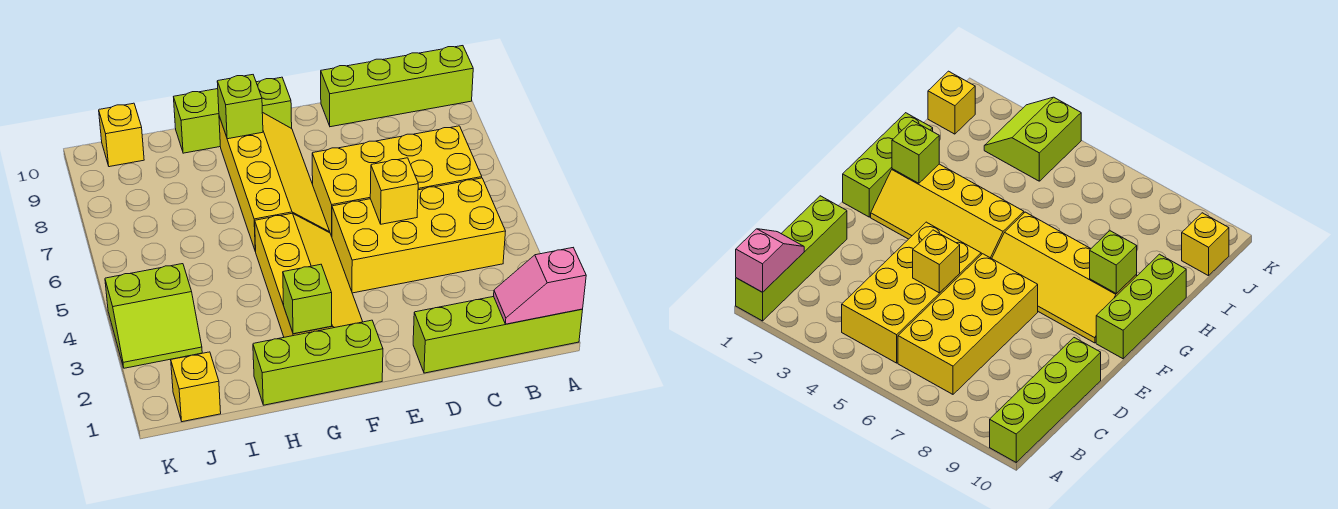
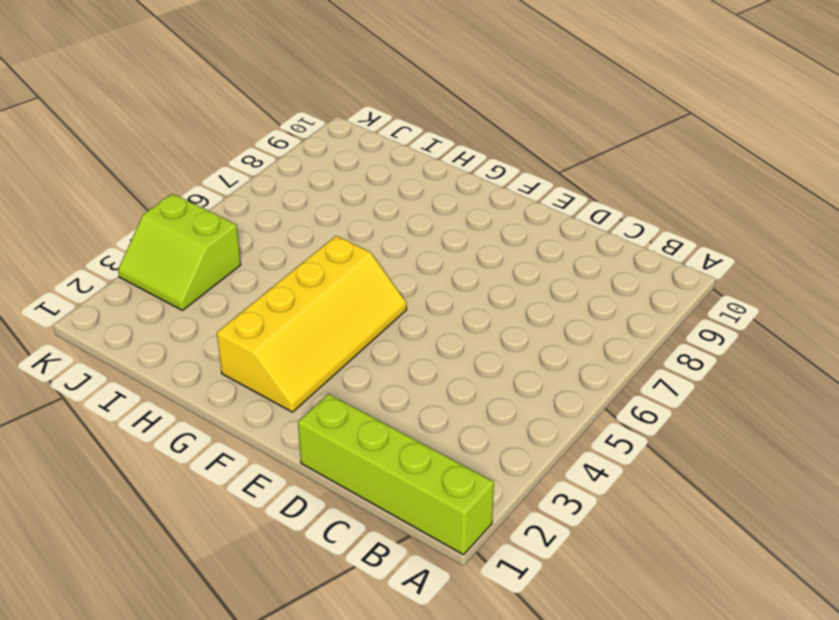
none -> lime 1x4 brick [321,46,473,127]
none -> yellow 2x4 brick [332,178,506,293]
none -> yellow 2x4 brick [312,126,482,236]

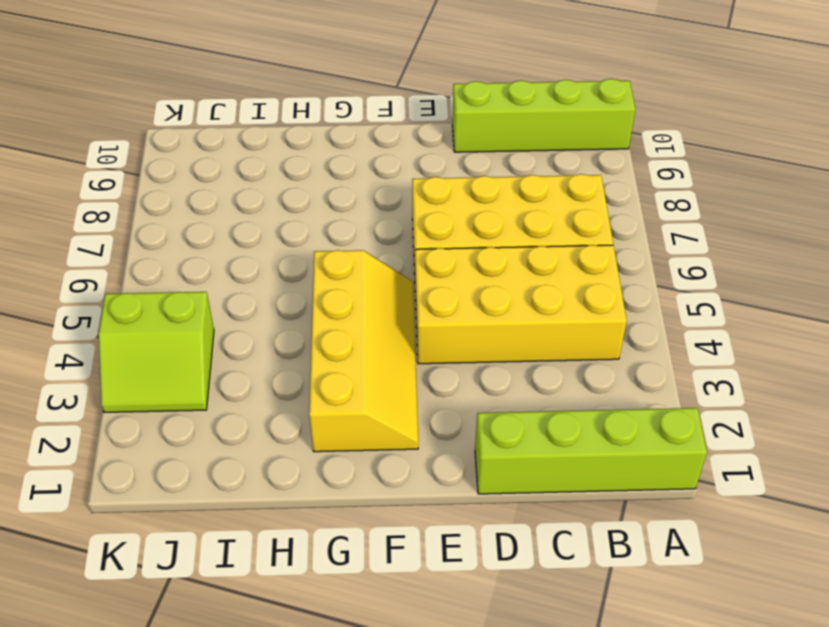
none -> lime 1x3 brick [253,320,383,405]
none -> yellow 2x4 slope [219,112,330,252]
none -> lime 1x3 brick [174,77,292,153]

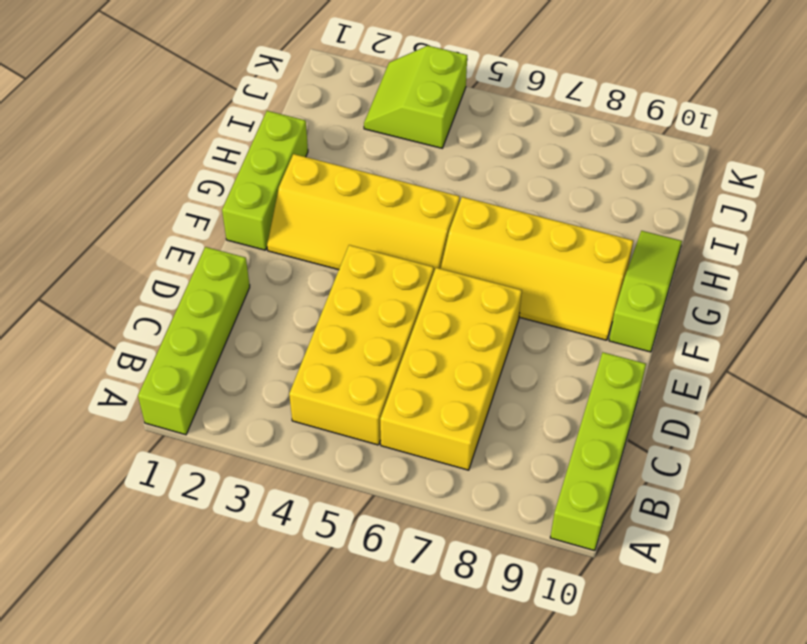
lime 1x3 slope [609,231,682,352] -> lime 1x3 brick [174,77,292,153]
none -> yellow 1x1 brick [171,352,221,422]
none -> yellow 1x1 brick [99,103,144,167]
none -> pink 1x2 slope [494,248,586,324]

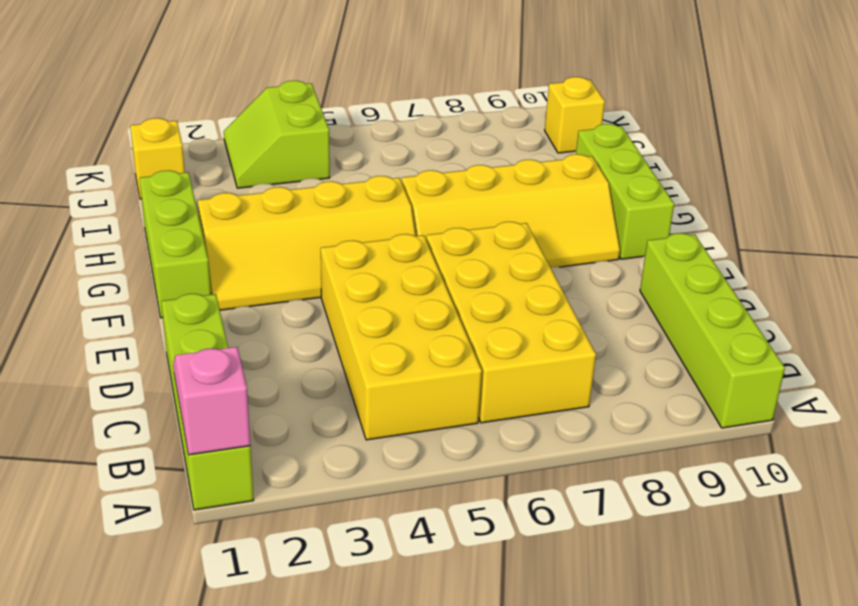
none -> yellow 1x1 brick [370,158,418,224]
none -> lime 1x1 brick [283,264,332,334]
none -> lime 1x1 brick [217,75,263,139]

